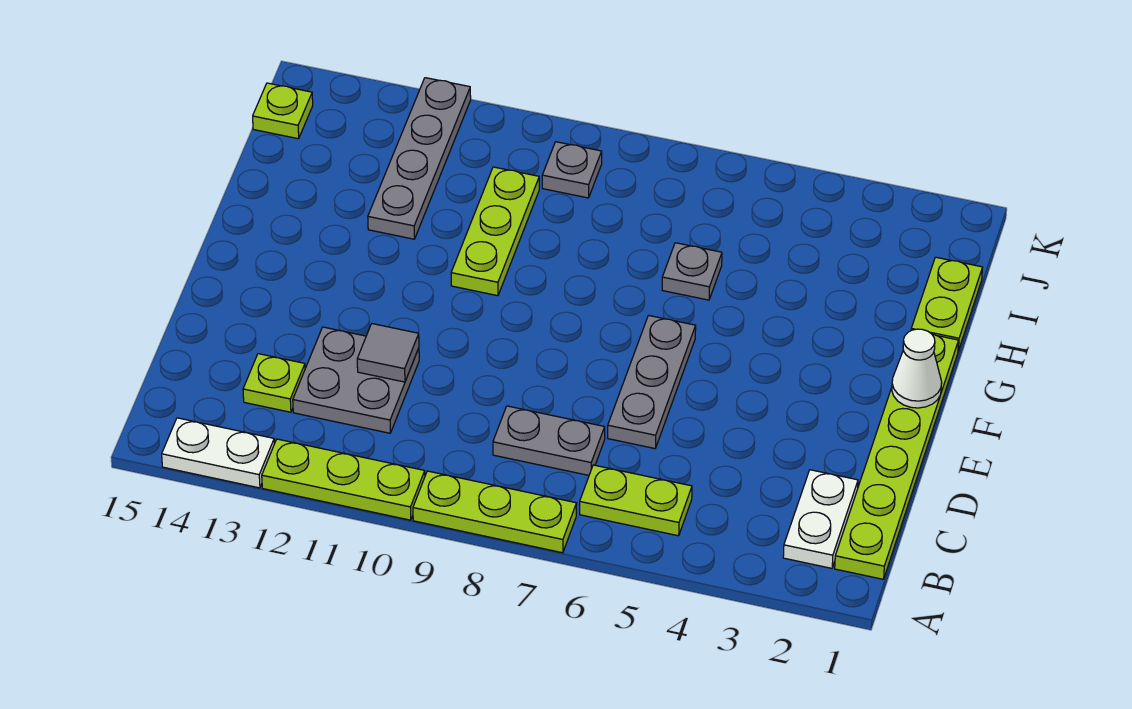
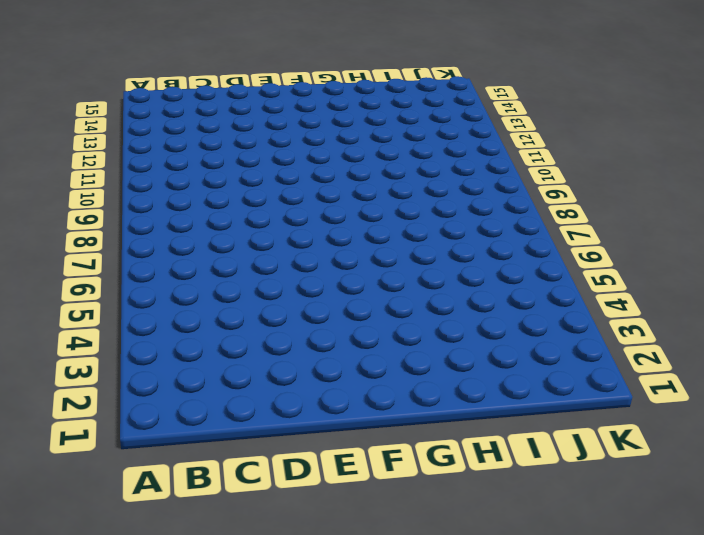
none -> lime 1x3 plate [413,471,577,553]
none -> lime 1x3 plate [262,439,425,520]
none -> white 1x2 plate [162,418,274,488]

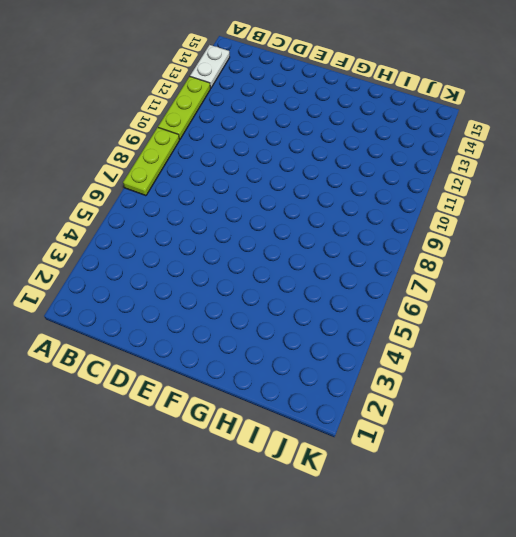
none -> lime 1x6 plate [835,334,959,579]
none -> white 1x2 plate [783,470,858,568]
none -> lime 1x2 plate [580,465,692,536]

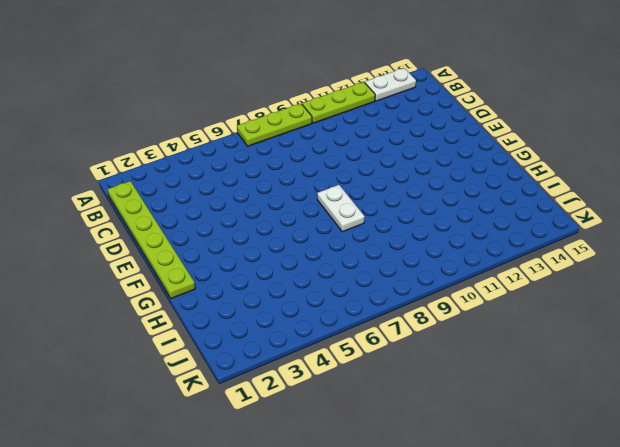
white 1x2 plate [317,185,365,232] -> white 1x2 plate moved to [783,470,858,568]
none -> lime 1x2 plate [580,465,692,536]
none -> grey 1x2 plate [493,406,605,475]
none -> grey 2x2 plate [293,327,419,433]

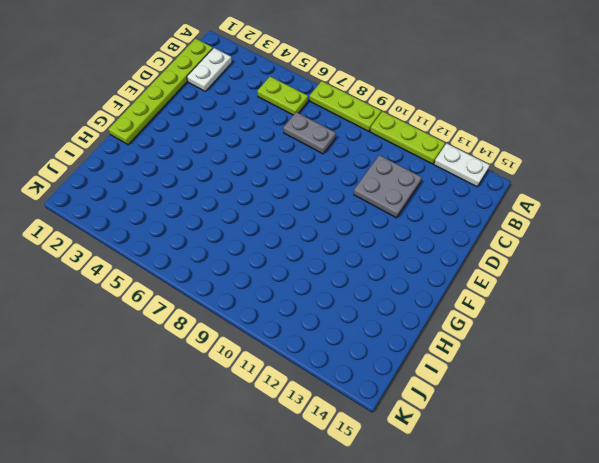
none -> lime 1x1 plate [243,354,305,412]
none -> grey 1x3 plate [608,315,696,448]
none -> lime 1x3 plate [451,167,539,296]

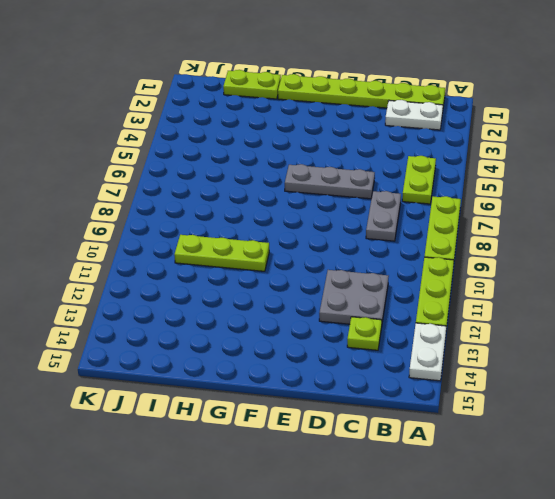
none -> grey 1x1 plate [662,243,722,300]
none -> grey 1x4 plate [368,78,471,239]
none -> grey 1x1 plate [542,142,602,198]

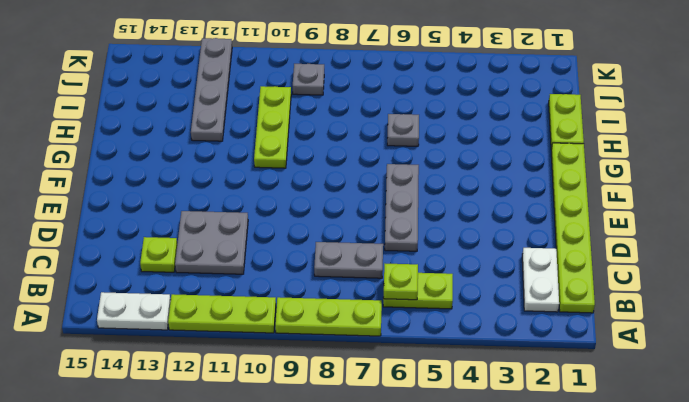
lime 1x1 plate [384,264,418,300] -> lime 1x1 plate moved to [253,83,313,139]
none -> grey 1x1 tile [357,324,419,382]
none -> white 1x1 cone [892,329,942,408]

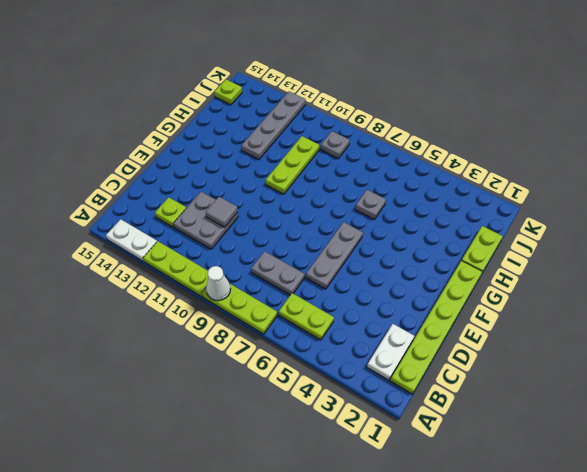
white 1x1 cone [206,266,231,301] -> white 1x1 cone moved to [892,329,942,408]

